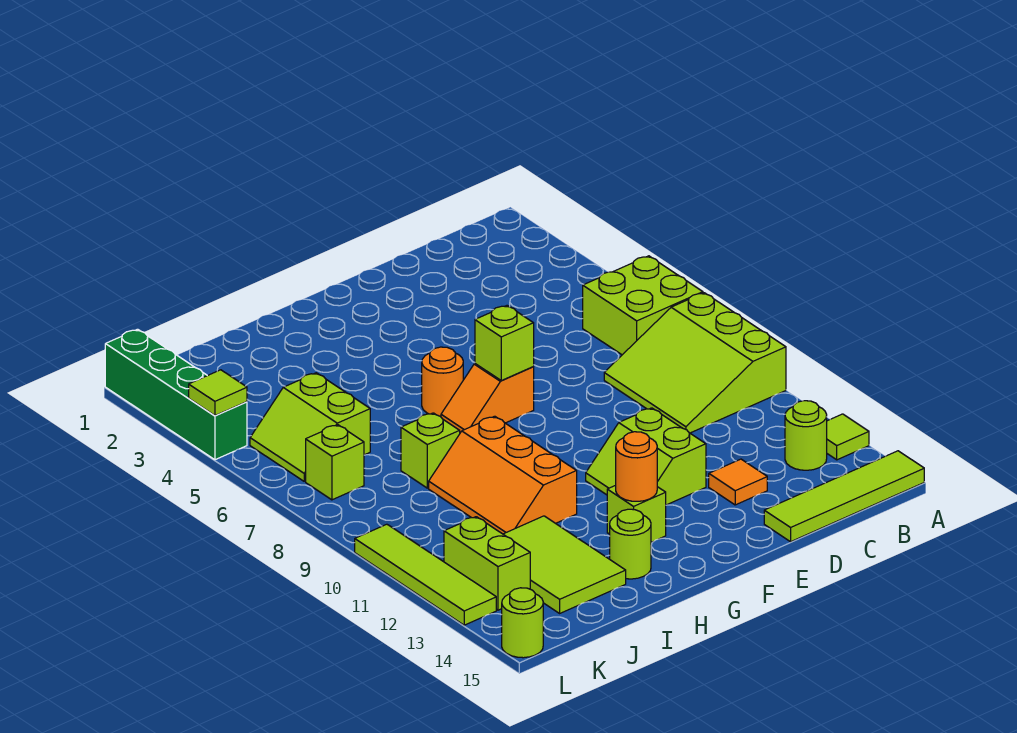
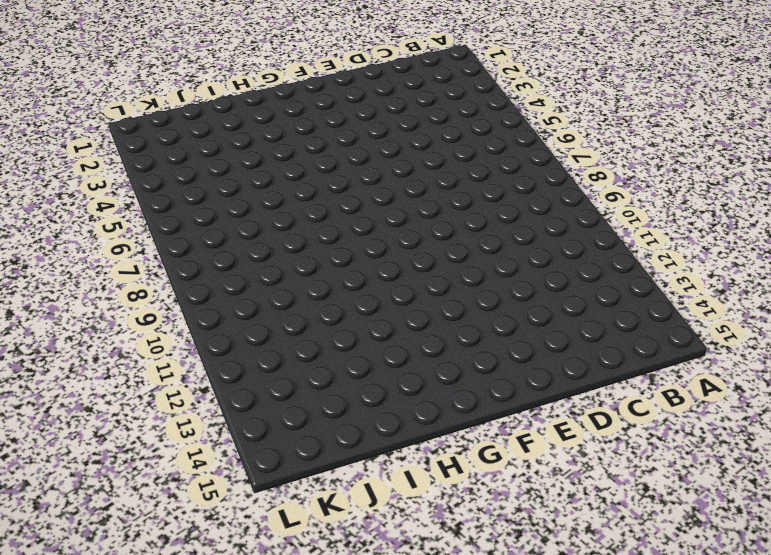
none -> lime 2x2 brick [583,256,703,355]
none -> lime 3x3 slope [604,293,786,433]
none -> lime 1x1 tile [827,414,869,460]

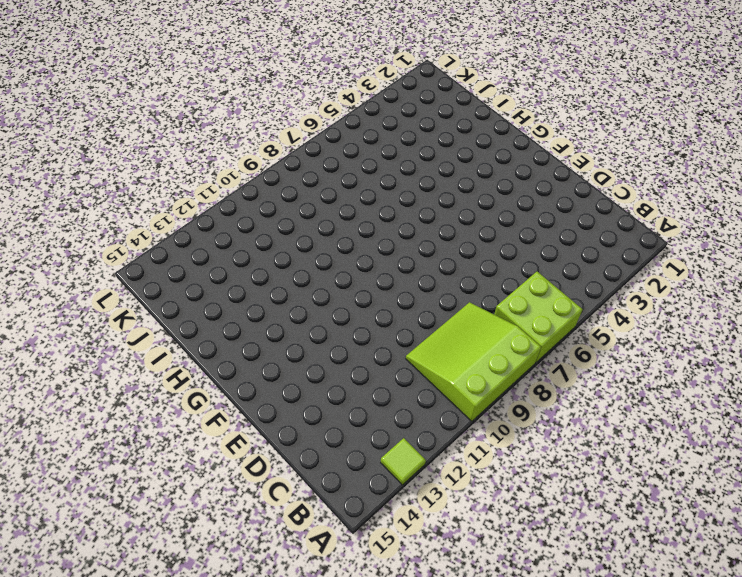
none -> lime 1x4 tile [764,451,924,542]
none -> lime 1x1 round brick [785,401,827,470]
none -> orange 1x1 tile [709,459,767,505]

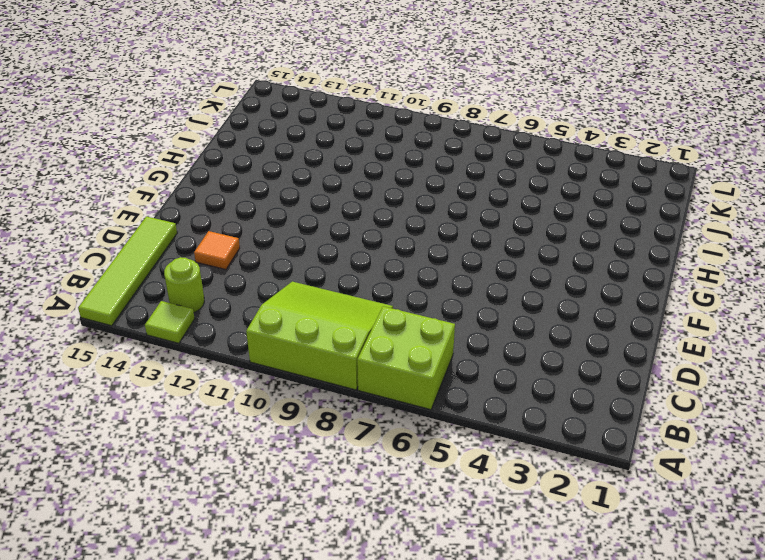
none -> lime 2x2 slope [586,408,706,505]
none -> orange 1x2 slope [441,364,534,433]
none -> orange 1x1 round brick [422,347,463,417]

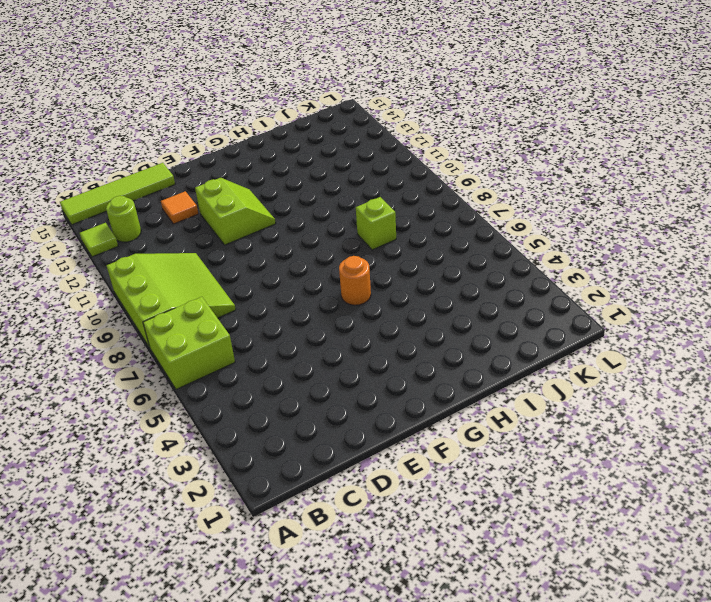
none -> orange 1x2 slope [441,364,534,433]
none -> lime 1x1 brick [607,485,666,542]
none -> orange 2x3 slope [429,416,577,534]

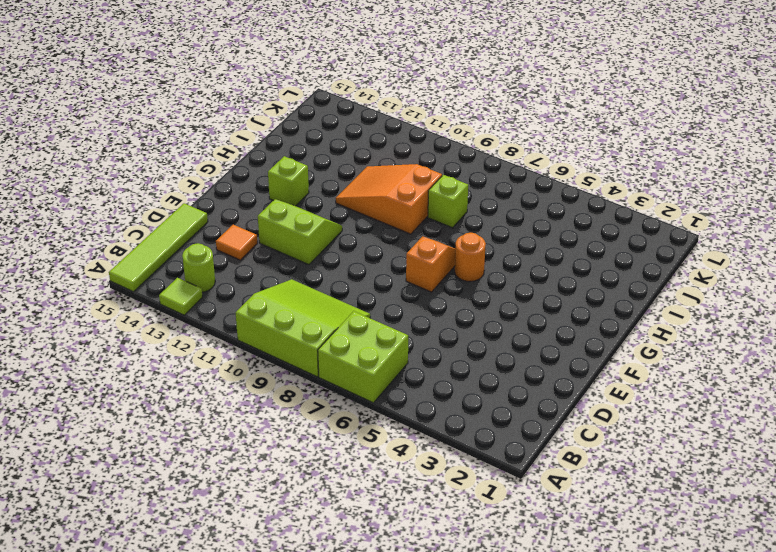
orange 2x3 slope [336,164,442,234] -> orange 2x3 slope turned to [429,416,577,534]
none -> lime 1x1 round brick [610,509,651,579]
none -> lime 2x3 tile [503,516,626,613]
none -> lime 2x2 slope [250,373,370,481]

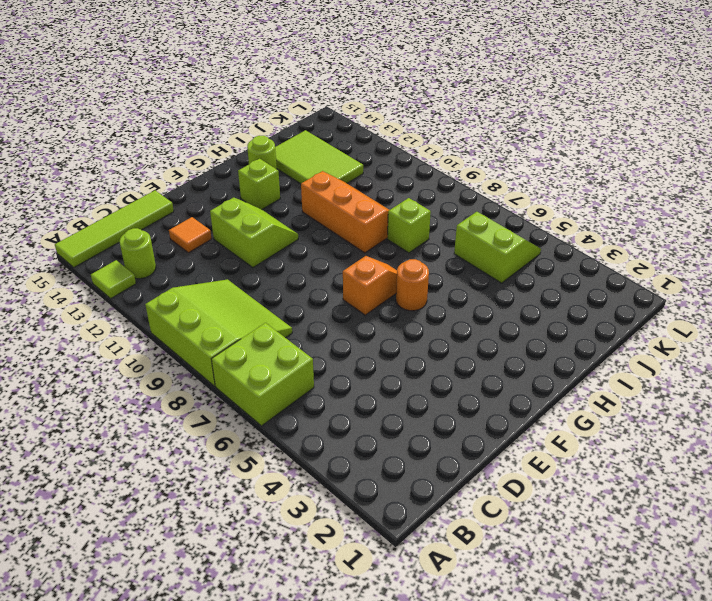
none -> lime 1x1 brick [306,425,364,500]
none -> lime 1x2 brick [444,517,530,610]
none -> green 1x4 brick [105,329,247,460]

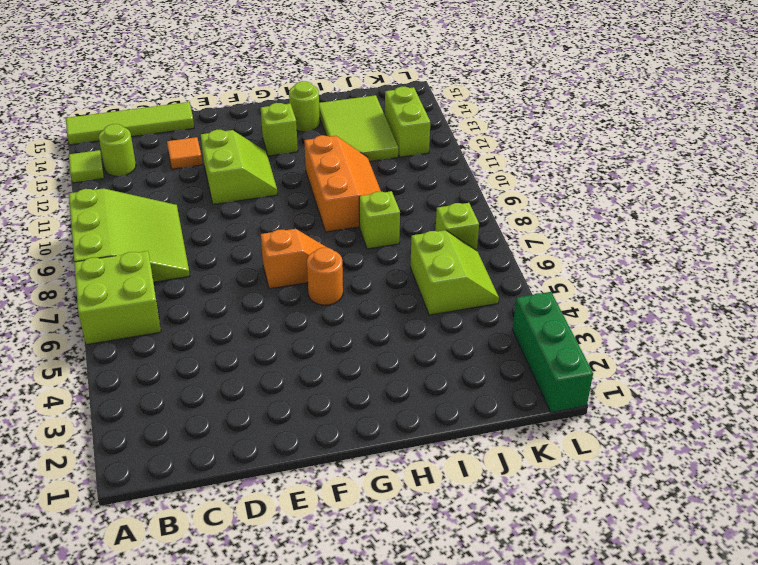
green 1x3 brick [512,292,593,412] -> green 1x4 brick [105,329,247,460]
none -> lime 1x4 tile [355,524,496,625]
none -> lime 1x1 round brick [502,588,543,658]
none -> lime 1x1 brick [475,306,534,380]

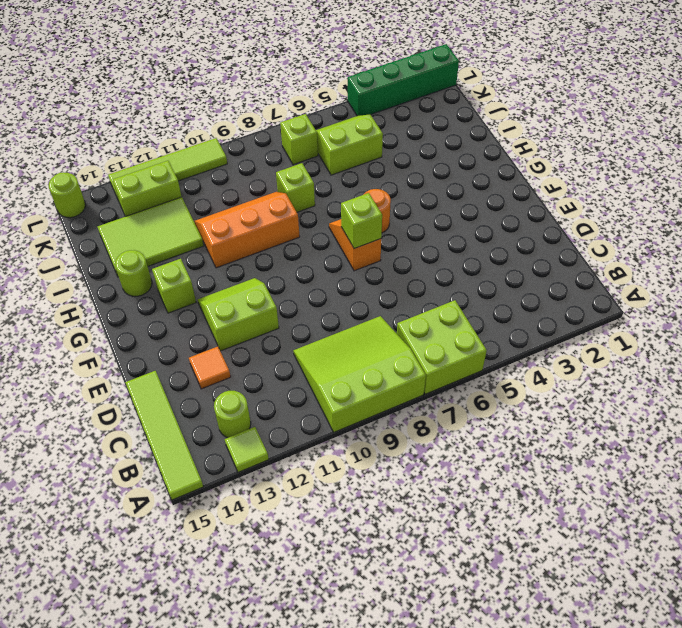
none -> orange 1x1 round brick [616,432,657,501]
none -> lime 1x1 tile [189,370,247,416]

